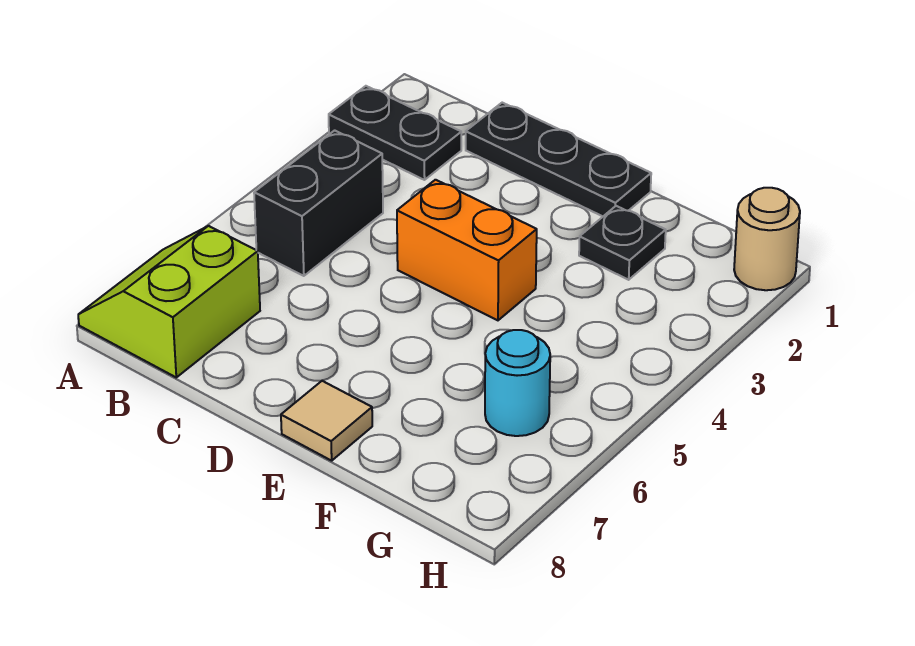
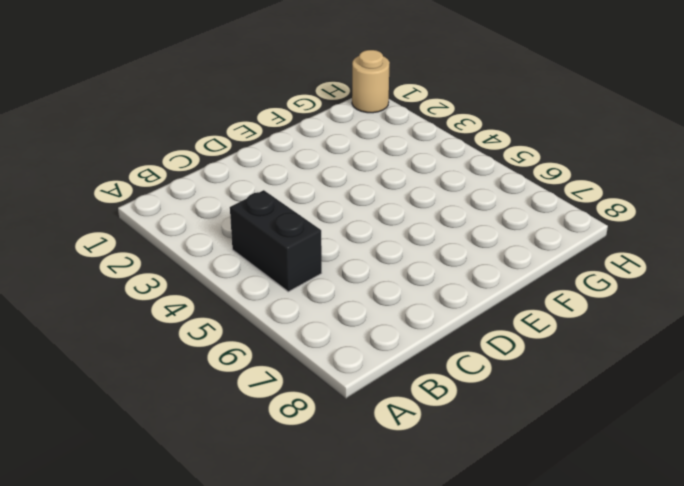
none -> black 1x2 plate [329,86,461,180]
none -> lime 2x2 slope [78,226,260,377]

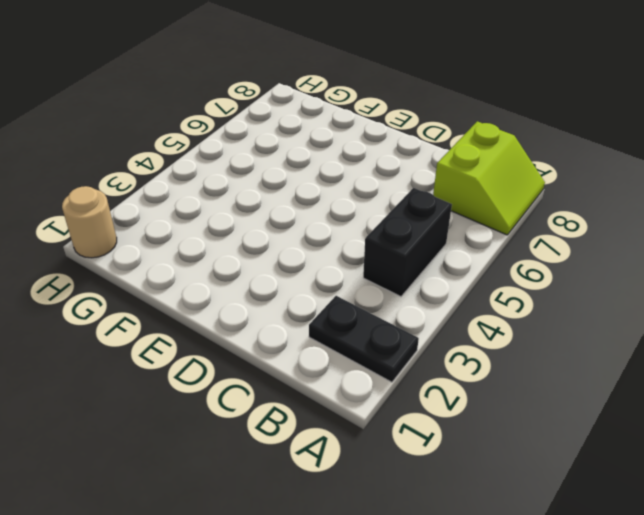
none -> black 1x3 plate [466,103,651,216]
none -> orange 1x2 brick [397,180,537,320]

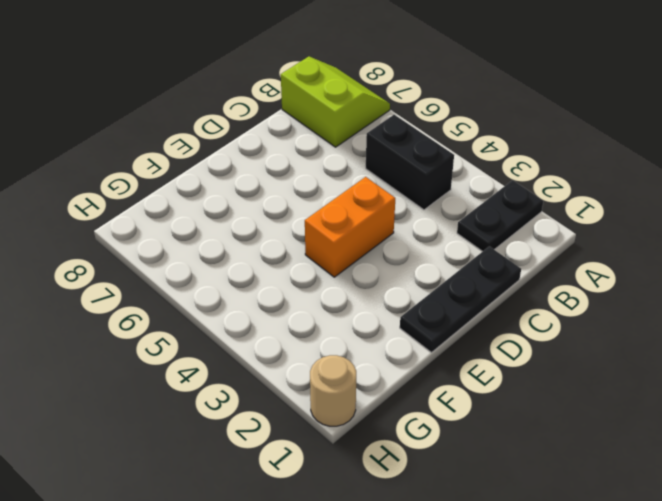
none -> tan 1x1 tile [281,381,372,461]
none -> black 1x1 plate [579,206,666,280]

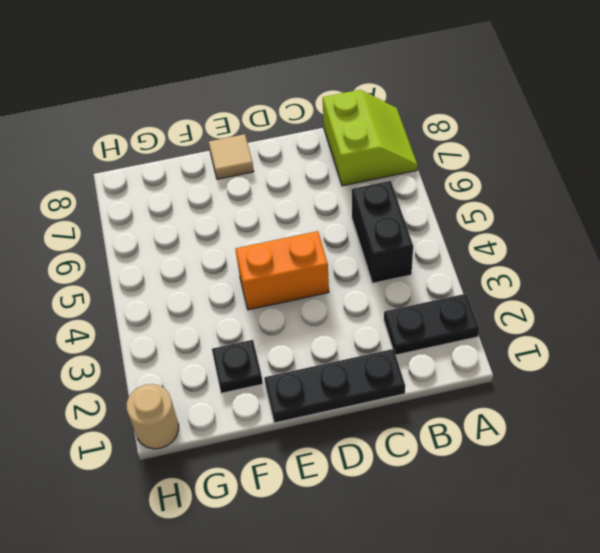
none -> cyan 1x1 round brick [485,330,550,436]

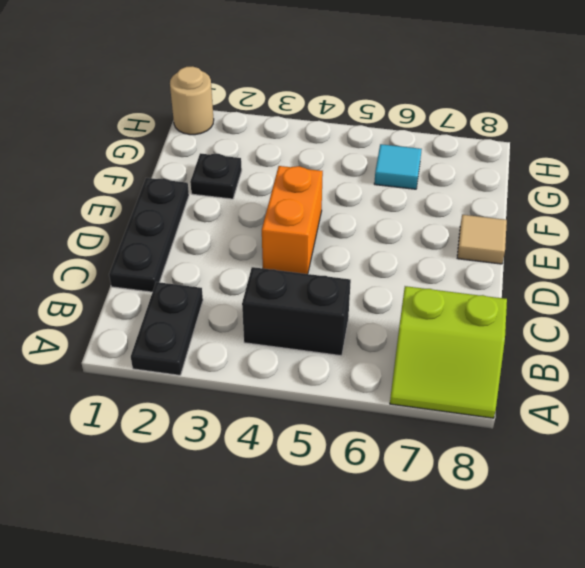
cyan 1x1 tile [374,144,422,189] -> cyan 1x1 round brick [485,330,550,436]

